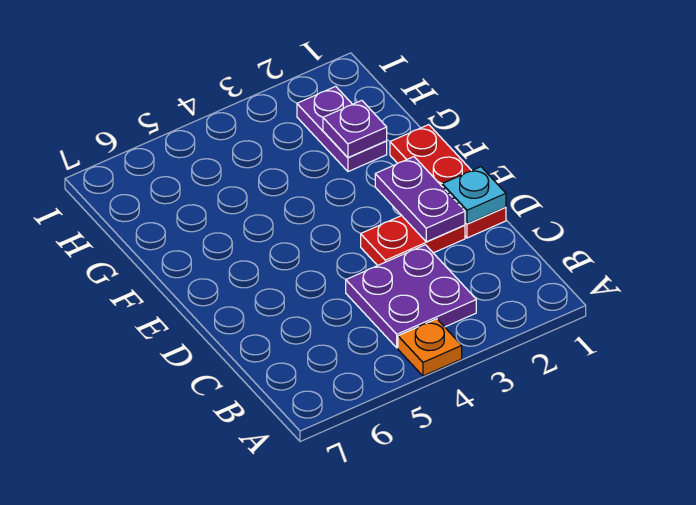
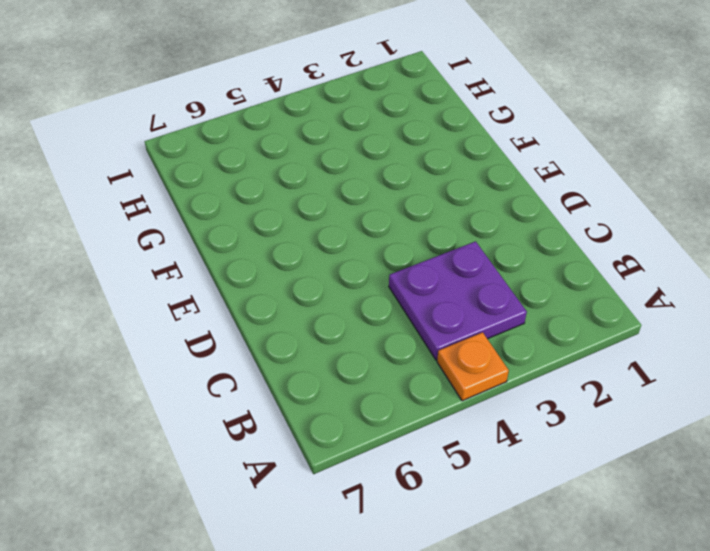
none -> red 1x3 plate [390,125,506,238]
none -> red 1x2 plate [361,216,465,266]

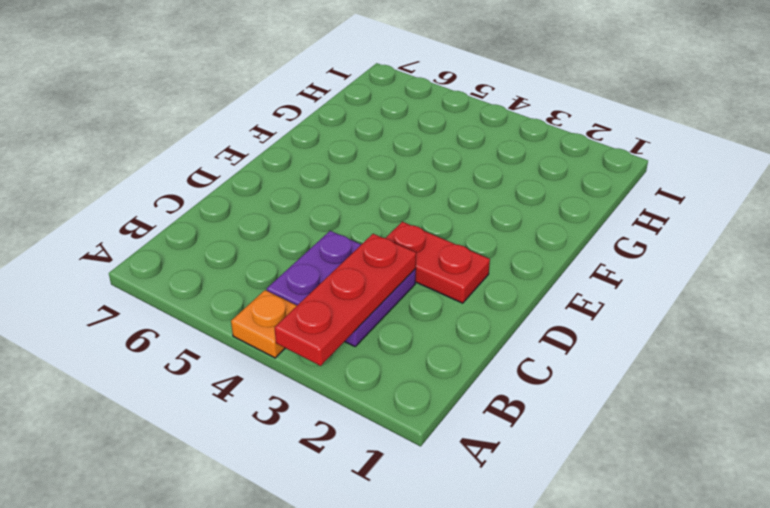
red 1x3 plate [274,234,416,366] -> red 1x3 plate moved to [390,125,506,238]
none -> purple 1x2 plate [297,86,387,172]
none -> cyan 1x1 plate [442,167,506,224]

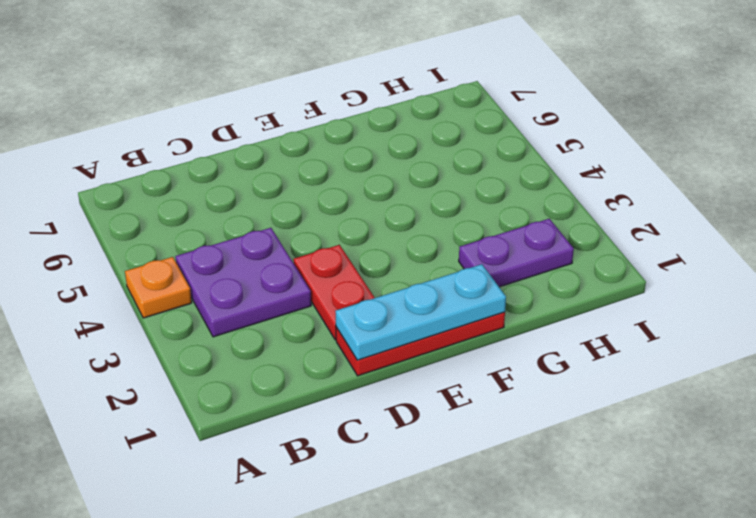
cyan 1x3 plate [335,264,506,360] -> cyan 1x1 plate [442,167,506,224]
none -> purple 1x2 plate [375,157,465,242]
none -> purple 1x1 plate [323,100,387,158]

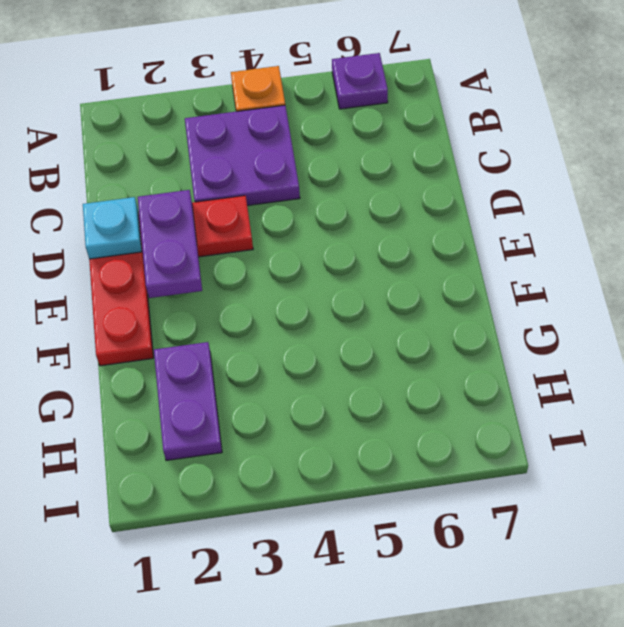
purple 1x1 plate [332,53,388,109] -> purple 1x1 plate moved to [323,100,387,158]

